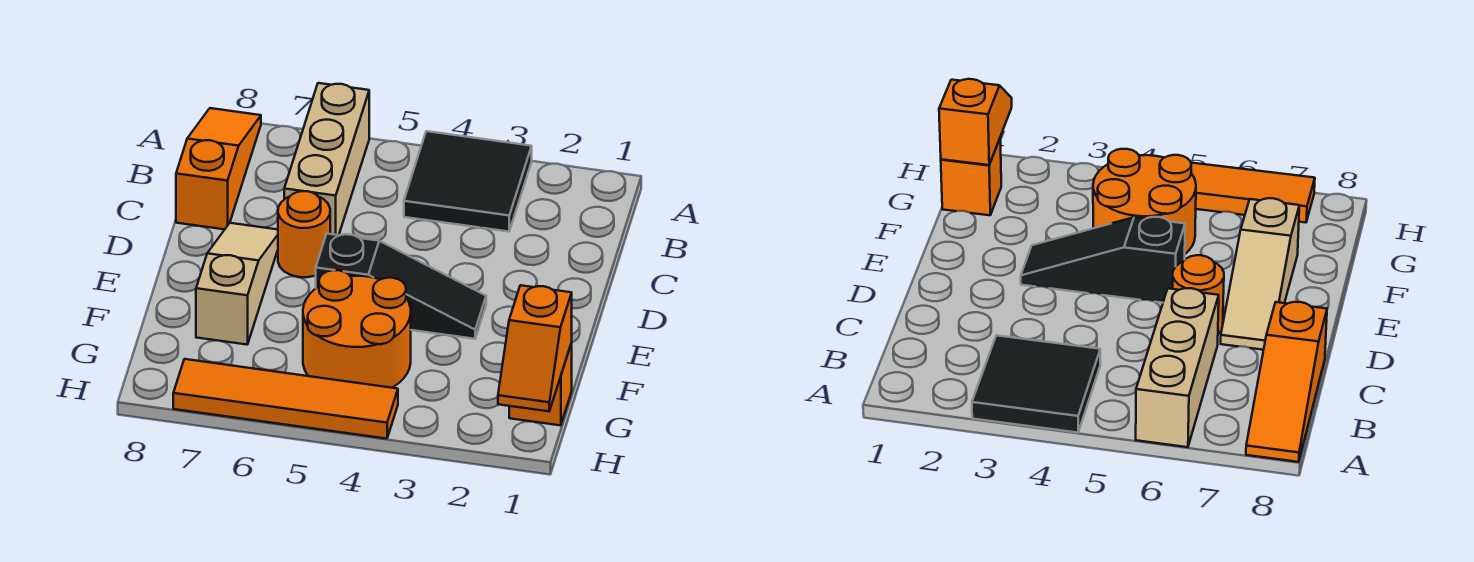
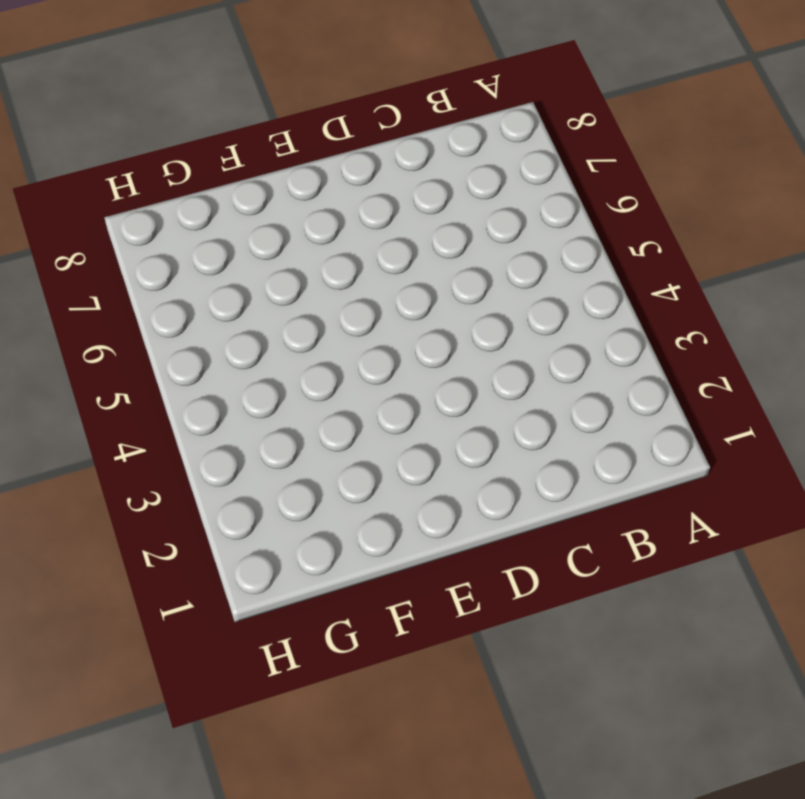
none -> black 2x2 tile [404,131,532,232]
none -> tan 1x3 brick [284,83,369,235]

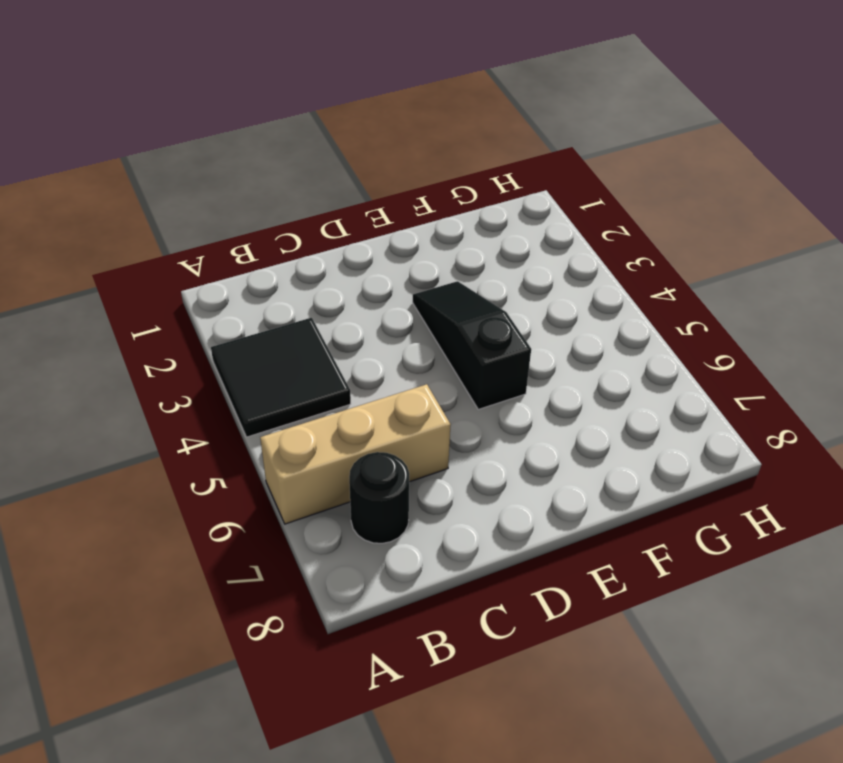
black 1x1 round brick [349,452,409,543] -> none
none -> orange 1x3 slope [176,108,261,229]
none -> orange 1x1 round brick [278,191,330,277]

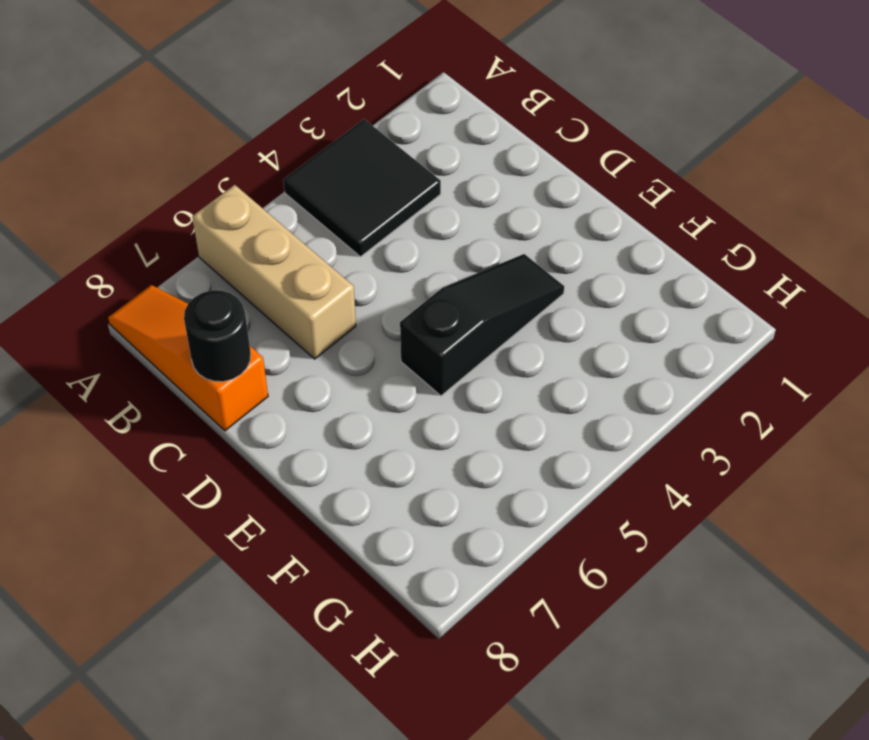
black 1x1 round brick [184,290,251,382] -> none
none -> orange 1x1 round brick [278,191,330,277]
none -> tan 1x3 slope [196,223,278,345]

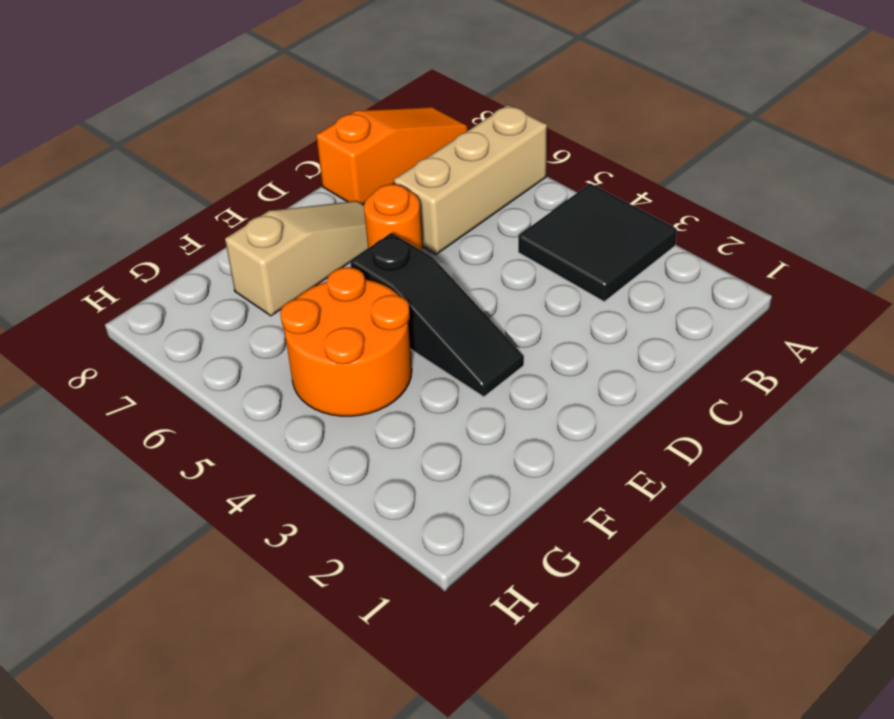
none -> orange 1x1 brick [509,343,572,425]
none -> orange 1x4 tile [173,359,398,439]

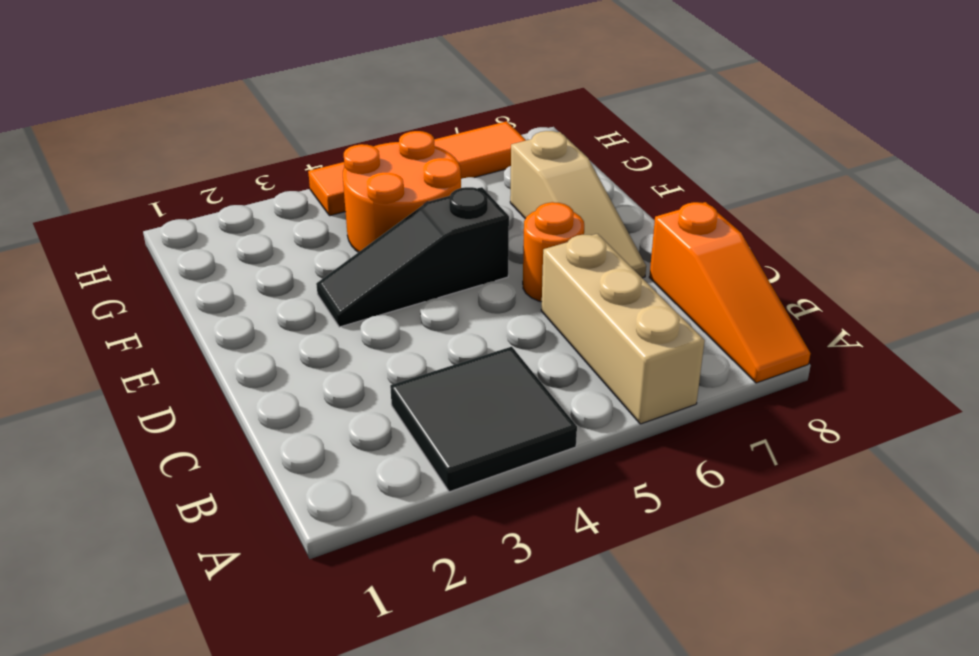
none -> orange 1x1 brick [509,343,572,425]
none -> orange 1x2 slope [498,285,572,411]

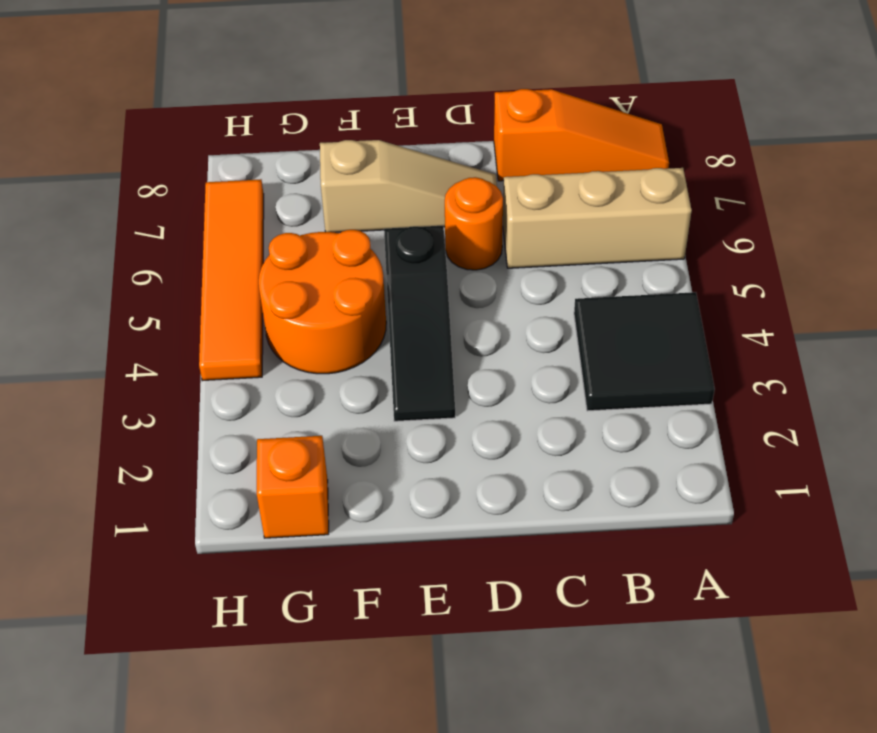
none -> orange 1x2 slope [498,285,572,411]

